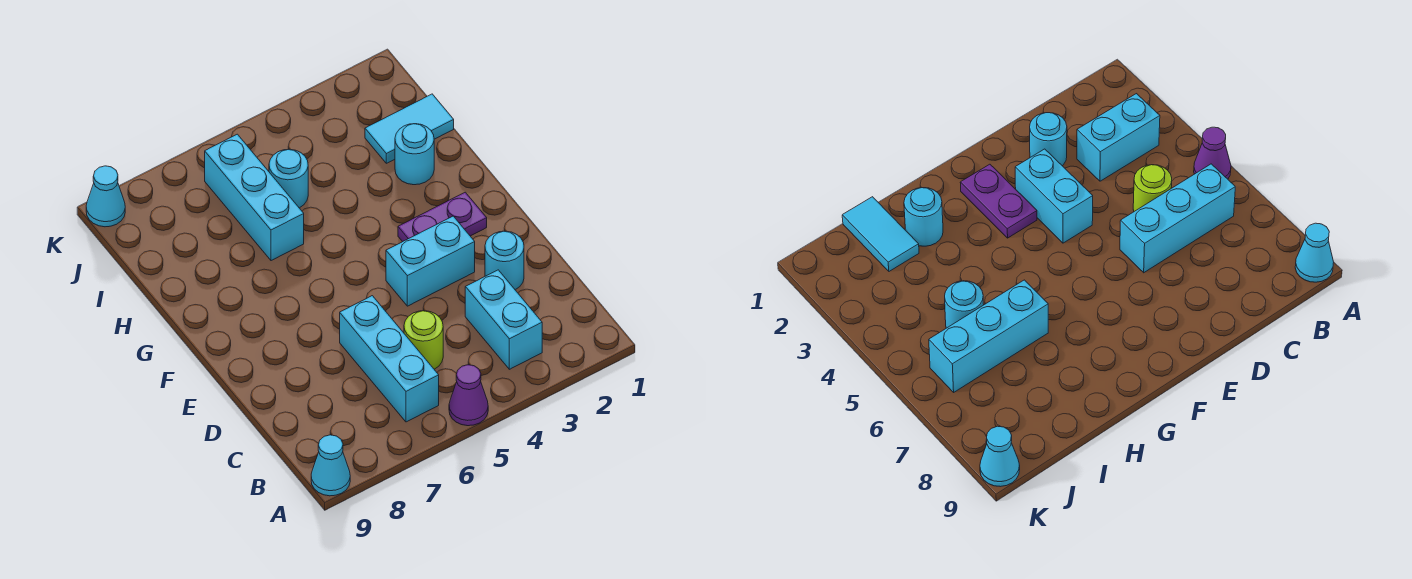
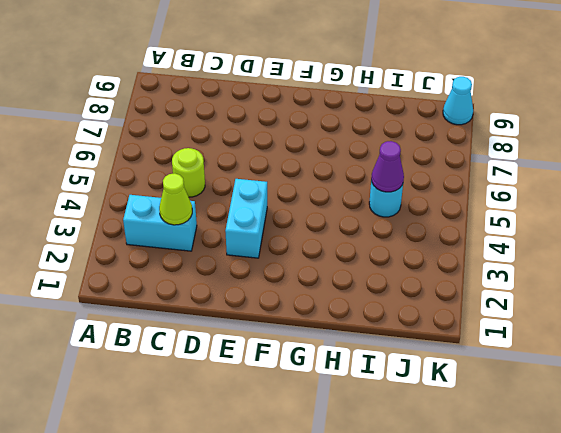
lime 1x1 cone [159,173,192,225] -> none
purple 1x1 cone [371,141,404,192] -> purple 1x1 cone moved to [449,365,488,426]
none -> cyan 1x1 cone [311,435,350,496]
none -> cyan 1x3 brick [340,296,439,422]
none -> cyan 1x1 round brick [485,231,524,290]

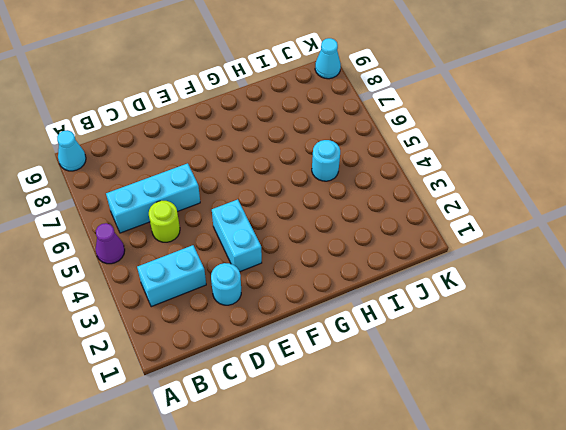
none -> purple 1x2 plate [398,192,487,242]
none -> cyan 1x1 round brick [395,124,434,185]
none -> cyan 1x3 brick [205,134,304,261]

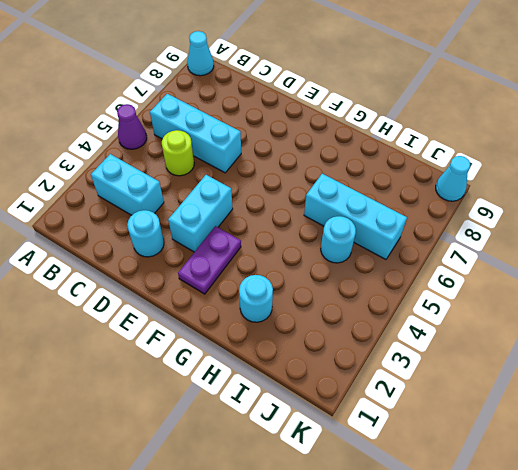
none -> cyan 1x2 tile [365,94,454,163]

